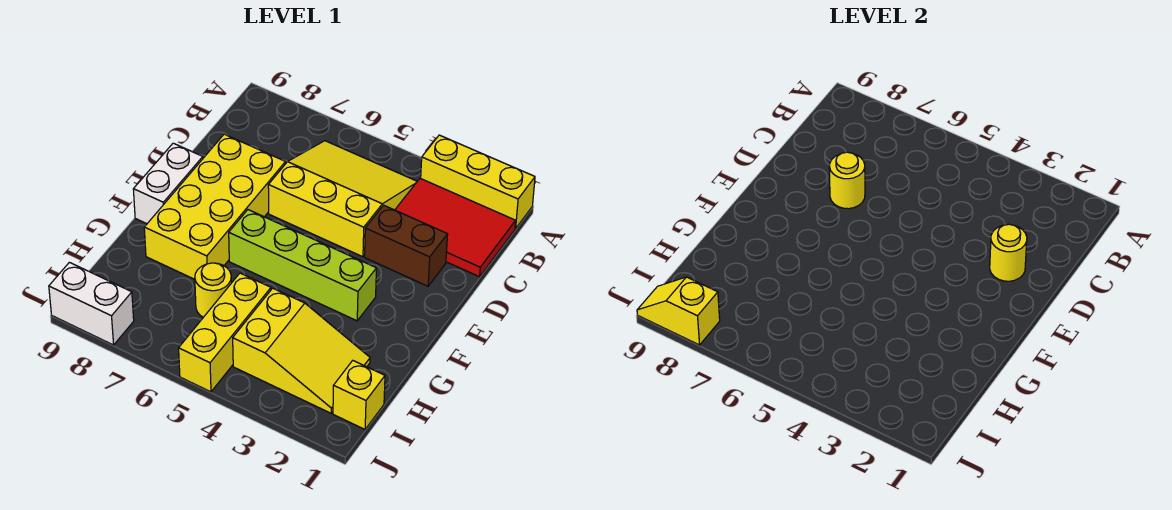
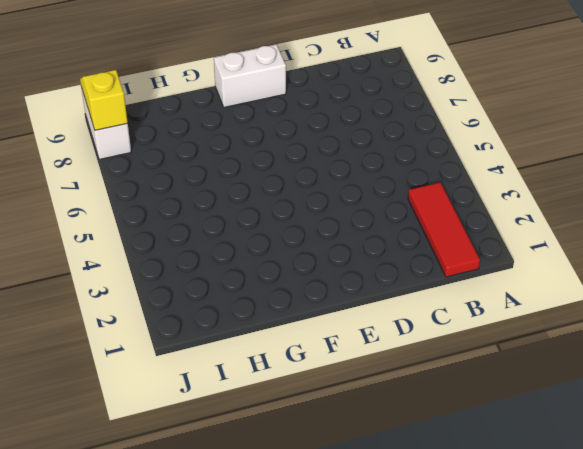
red 1x3 tile [408,182,480,277] -> red 2x3 tile [395,178,516,277]
none -> yellow 1x3 brick [421,135,535,229]
none -> yellow 3x3 slope [268,141,417,257]
none -> brown 1x2 brick [365,205,448,286]

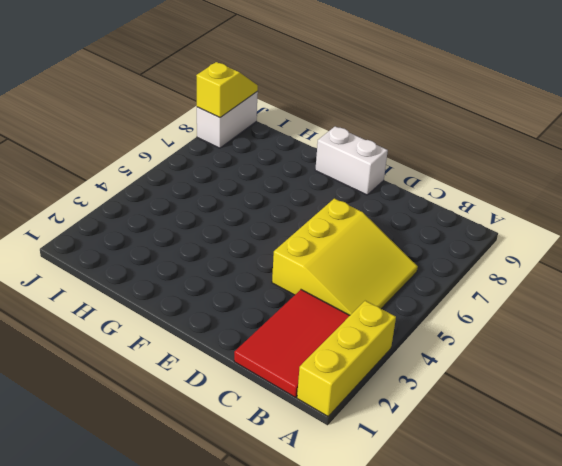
none -> brown 1x2 brick [365,205,448,286]
none -> yellow 2x4 brick [144,134,285,279]
none -> lime 1x4 brick [229,210,376,321]

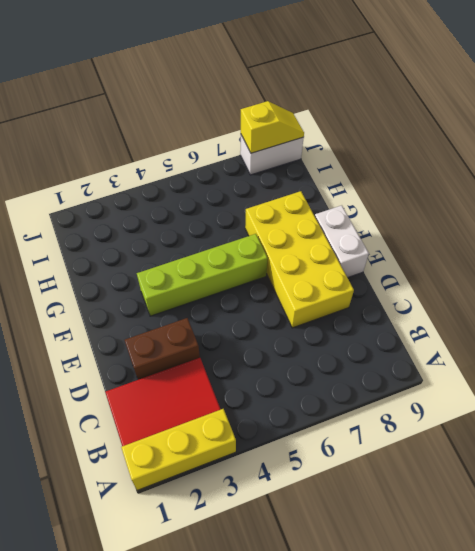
none -> yellow 3x3 slope [268,141,417,257]
none -> yellow 2x3 slope [233,288,370,413]
none -> yellow 1x3 brick [179,273,271,392]

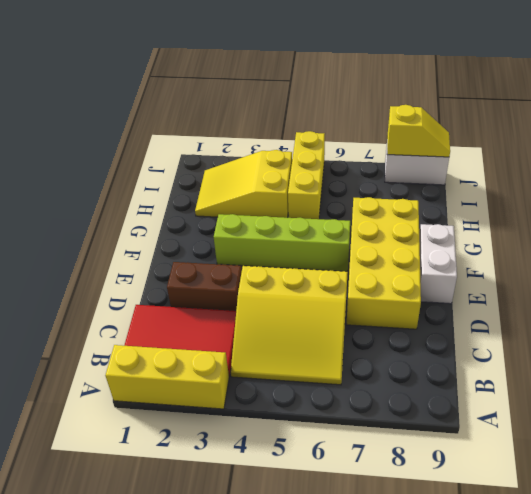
none -> yellow 1x1 round brick [195,263,231,317]
none -> yellow 1x1 brick [333,361,385,429]
none -> yellow 1x1 round brick [990,224,1027,281]

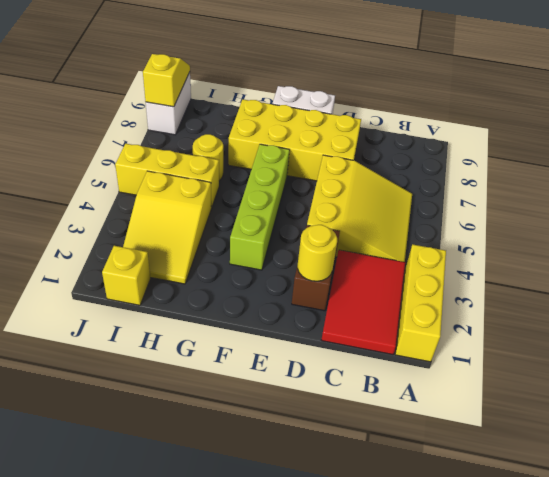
none -> yellow 1x1 round brick [829,152,865,209]

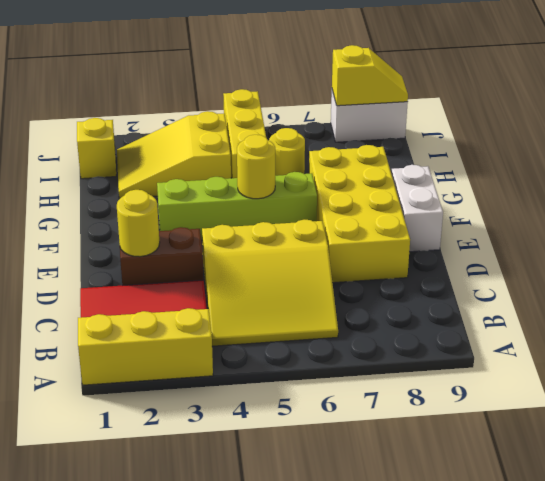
yellow 1x1 round brick [237,135,275,199] -> yellow 1x1 round brick moved to [829,152,865,209]

